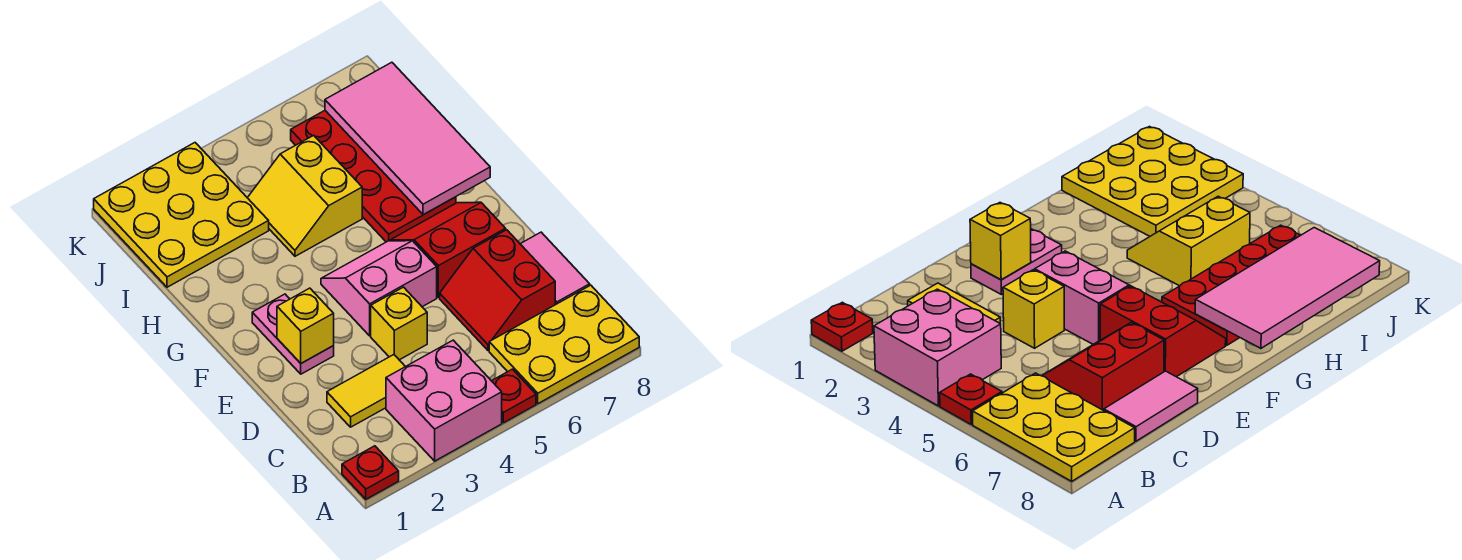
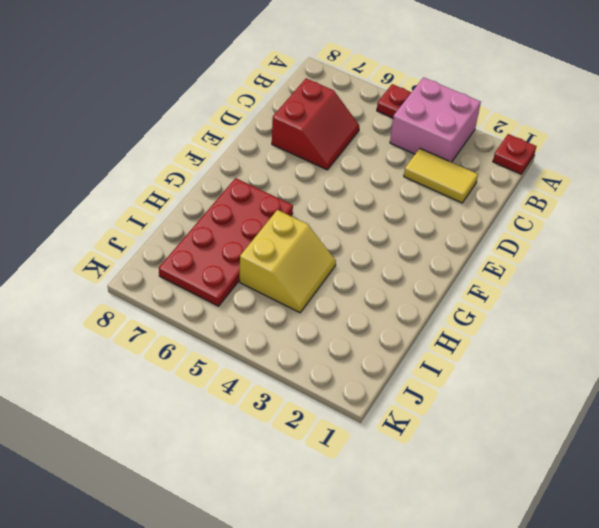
none -> yellow 2x3 plate [489,285,639,404]
none -> pink 1x2 tile [521,232,590,305]
none -> yellow 1x1 brick [371,287,427,360]

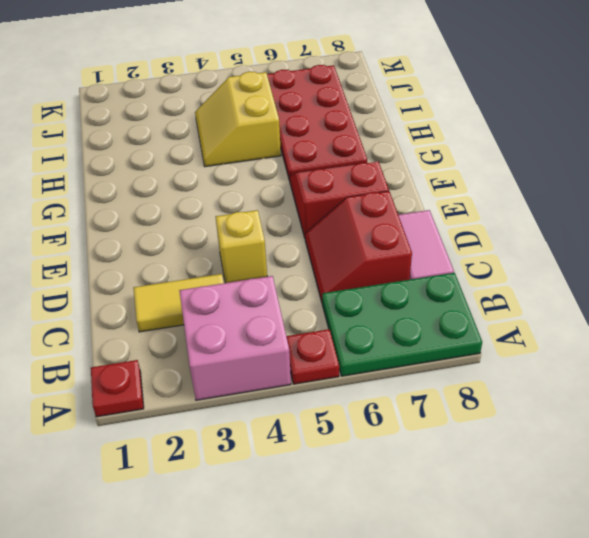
green 2x3 plate [322,273,482,376] -> yellow 2x3 plate [489,285,639,404]
none -> pink 1x2 plate [252,294,334,374]
none -> pink 2x2 slope [321,241,437,336]
none -> yellow 3x3 plate [94,143,269,287]

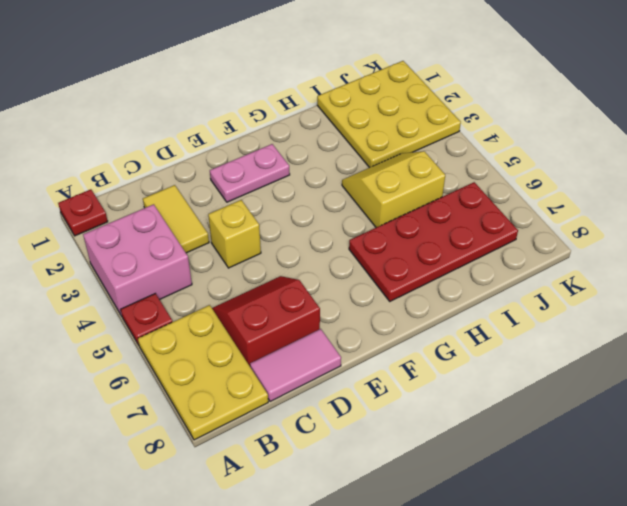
none -> pink 2x2 slope [321,241,437,336]
none -> red 2x2 slope [390,202,506,298]
none -> yellow 1x1 brick [277,288,334,363]

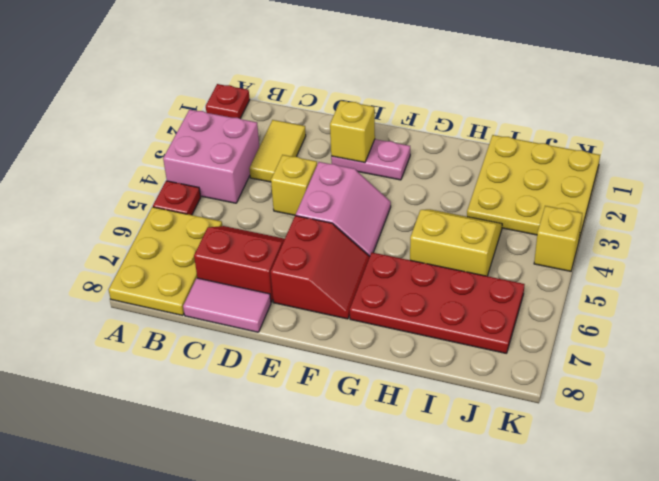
yellow 1x1 brick [534,206,582,271] -> none
none -> pink 2x4 tile [325,62,490,215]

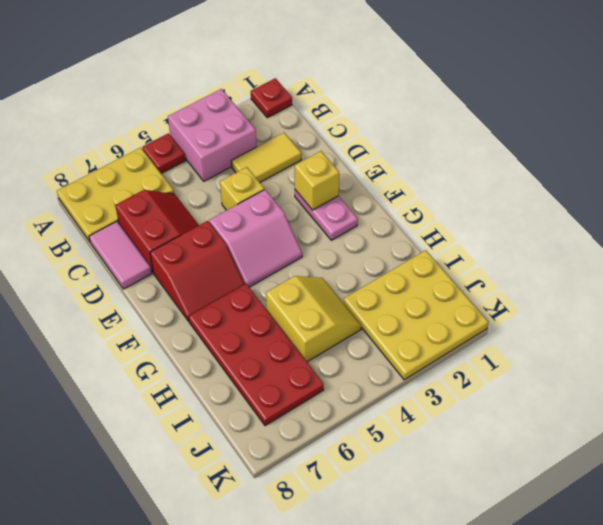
none -> pink 2x4 tile [325,62,490,215]

